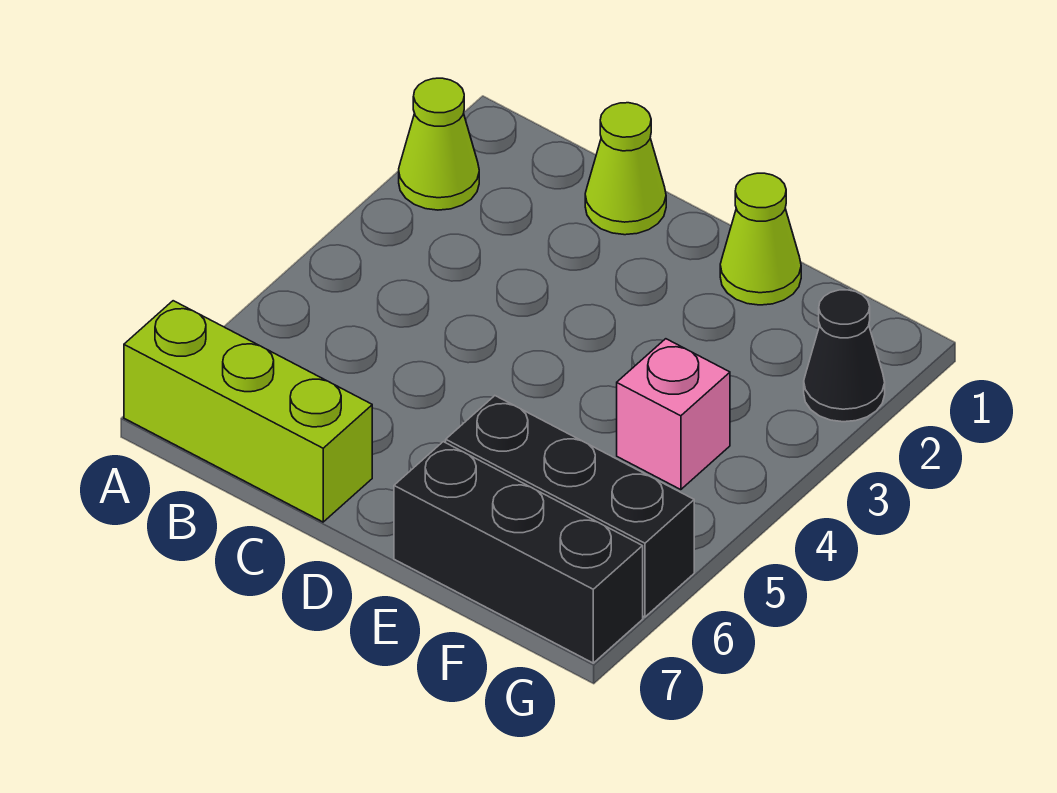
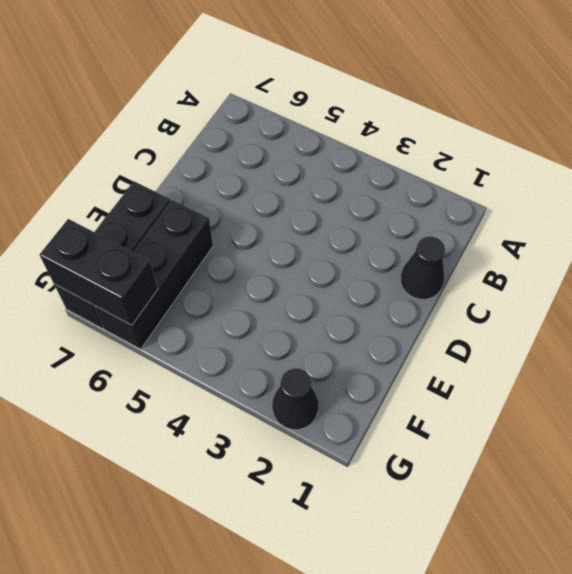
black 1x1 cone [401,236,445,299] -> lime 1x1 cone [585,103,666,235]
black 1x2 brick [39,219,158,325] -> none
none -> lime 1x1 cone [399,78,479,210]
none -> lime 1x3 brick [124,301,372,522]

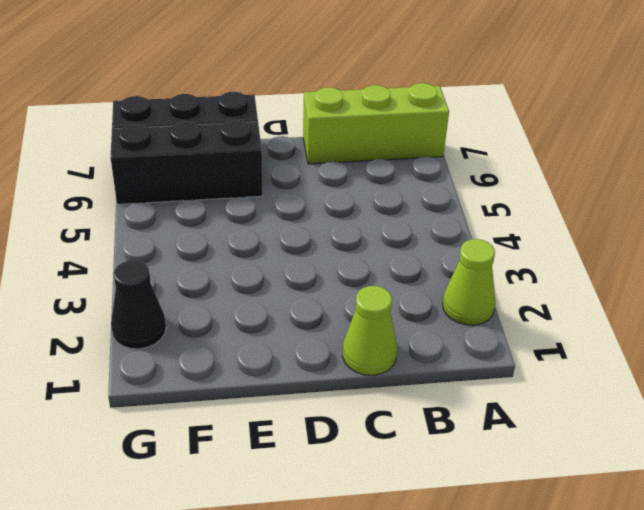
none -> lime 1x1 cone [720,173,801,305]
none -> pink 1x1 brick [617,339,730,490]

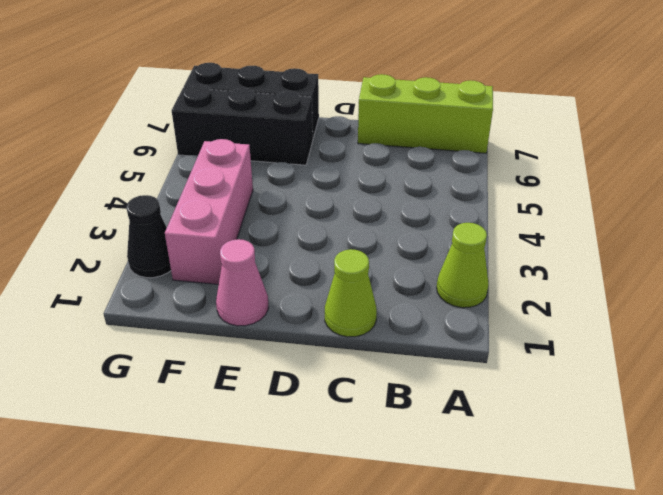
pink 1x1 cone [216,239,268,326] -> lime 1x1 cone [720,173,801,305]
pink 1x3 brick [165,139,253,285] -> pink 1x1 brick [617,339,730,490]

